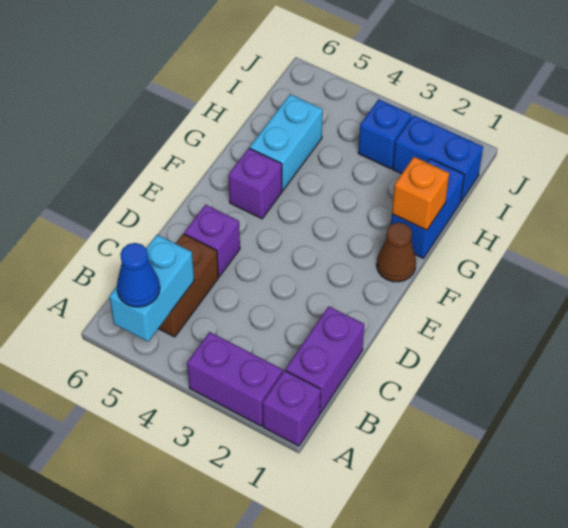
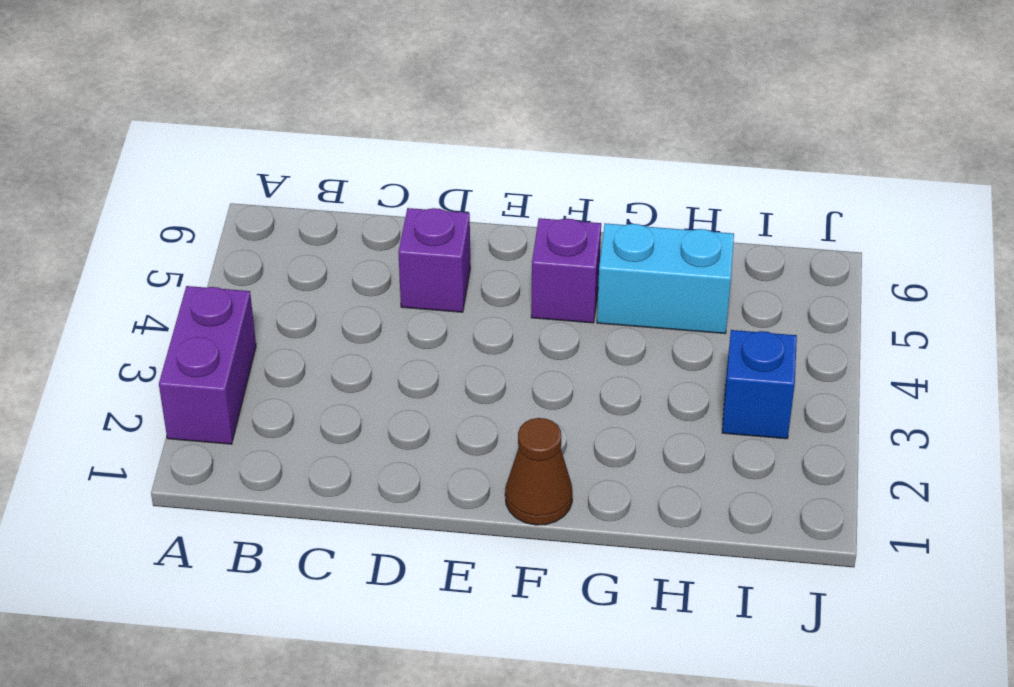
none -> purple 1x1 brick [263,370,321,446]
none -> purple 1x2 brick [285,306,364,413]
none -> brown 1x2 brick [158,234,219,337]

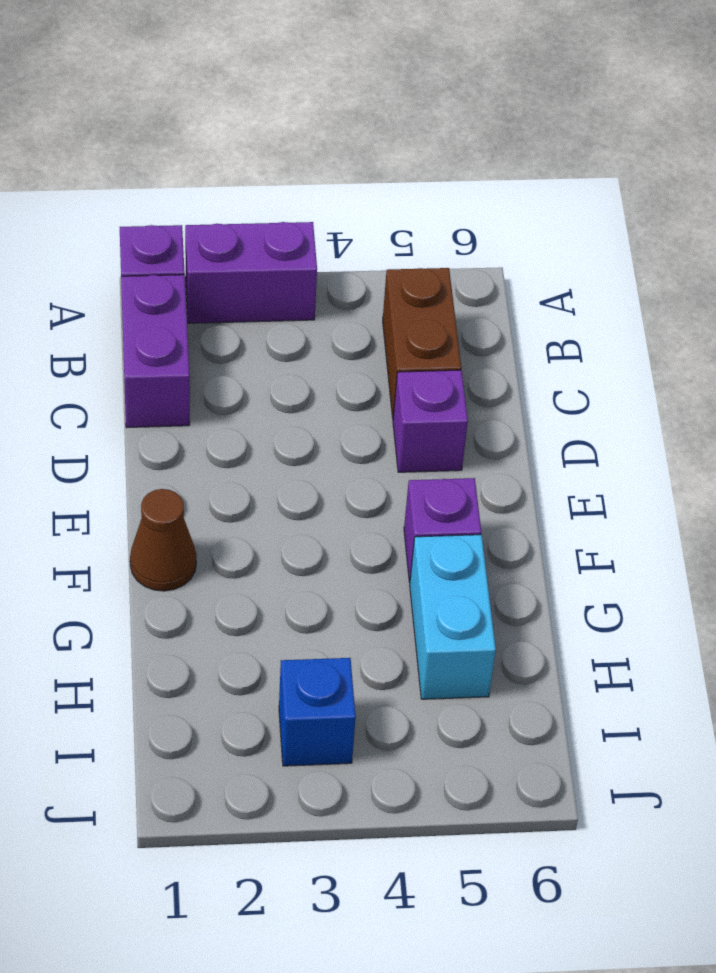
none -> blue 1x2 brick [391,159,464,258]
none -> blue 1x2 brick [393,115,483,201]
none -> cyan 1x2 brick [109,235,194,341]

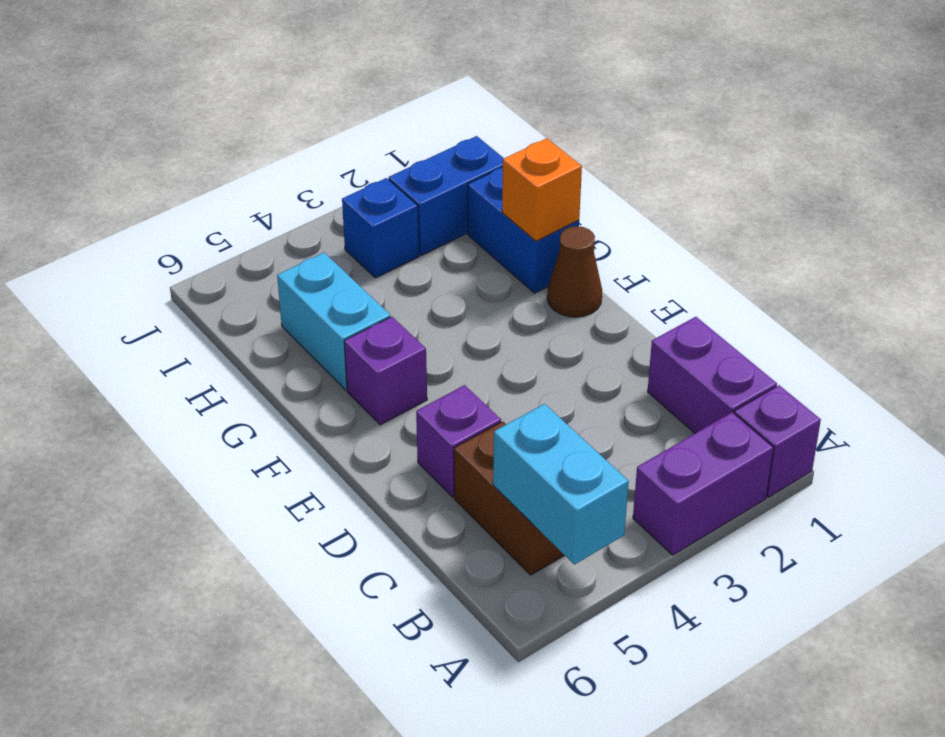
none -> blue 1x1 cone [117,243,160,307]

